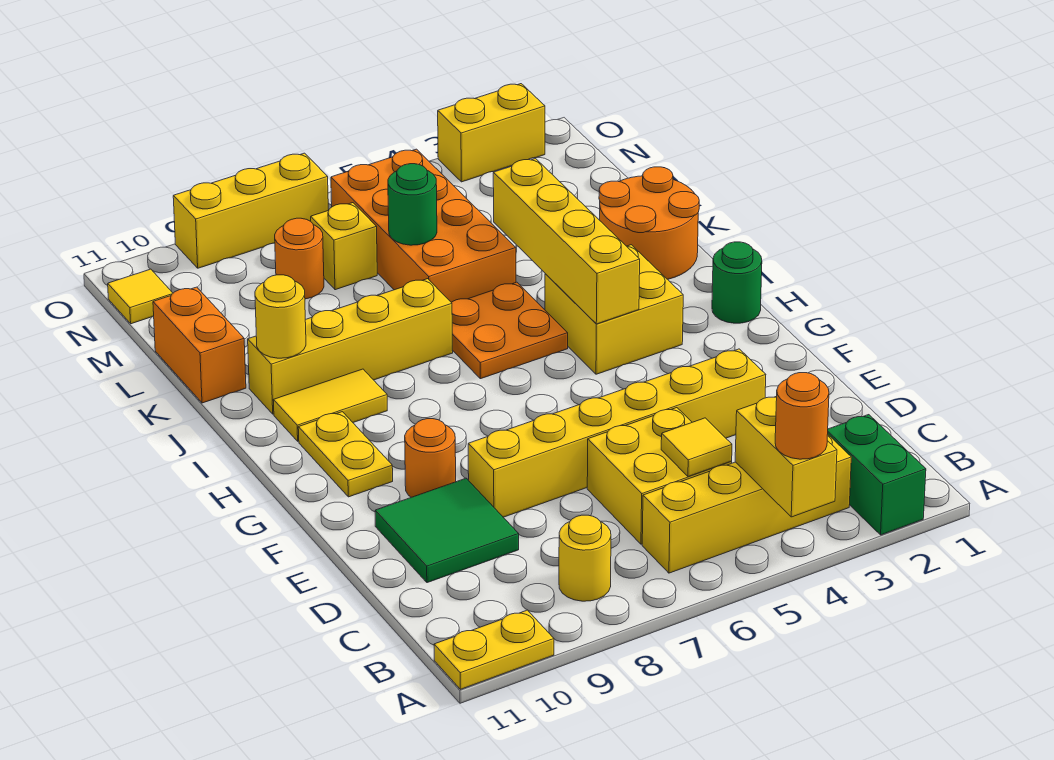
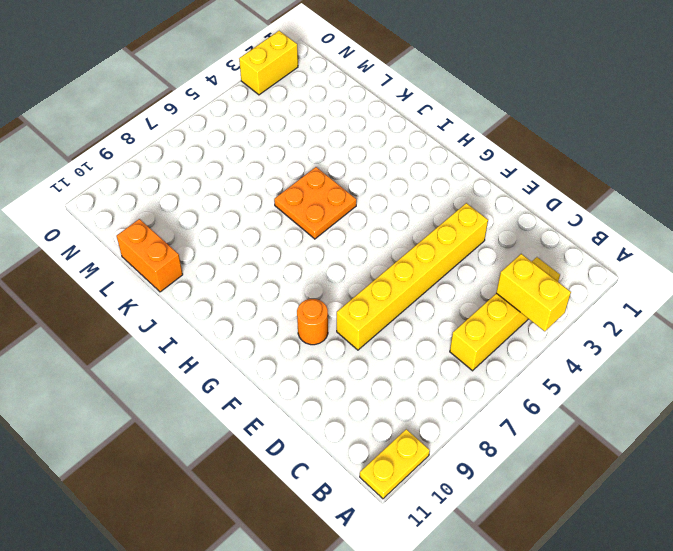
none -> green 1x2 brick [828,415,926,535]
none -> yellow 1x1 round brick [559,515,611,601]
none -> yellow 2x2 brick [587,408,732,544]

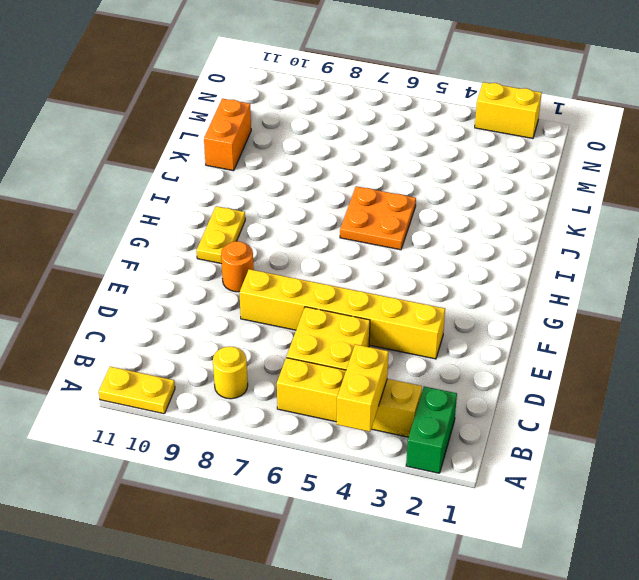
none -> green 2x2 tile [375,478,519,583]
none -> green 1x1 round brick [712,242,762,323]
none -> yellow 2x2 brick [545,245,683,374]

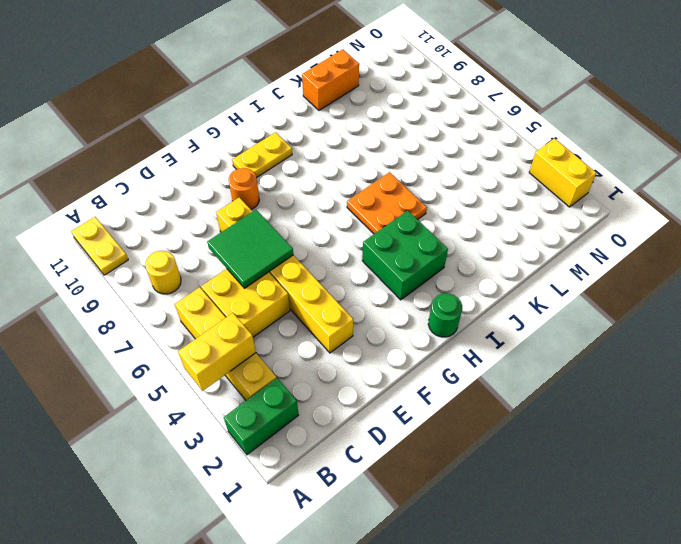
green 2x2 tile [207,210,293,288] -> green 2x2 tile moved to [375,478,519,583]
green 2x2 brick [362,211,448,300] -> yellow 2x2 brick [545,245,683,374]
none -> yellow 1x2 tile [273,369,387,441]
none -> orange 2x2 round brick [599,167,699,279]
none -> yellow 1x4 brick [248,279,453,414]

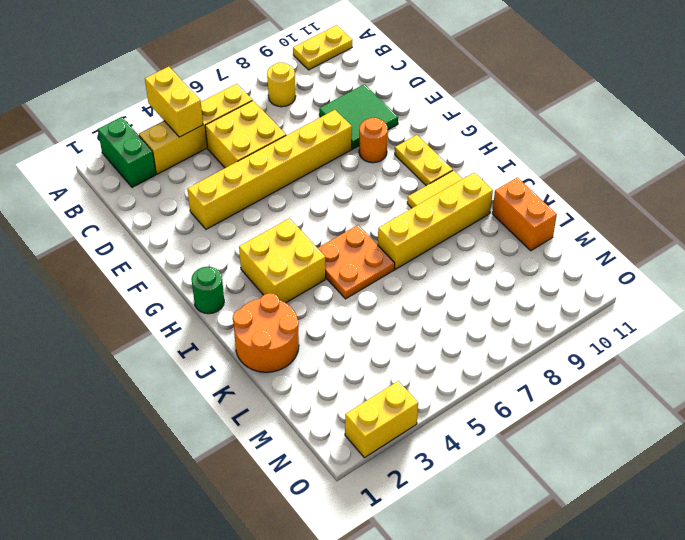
none -> orange 2x4 brick [331,149,516,302]
none -> yellow 1x1 brick [311,203,377,290]
none -> orange 1x1 round brick [275,218,324,299]

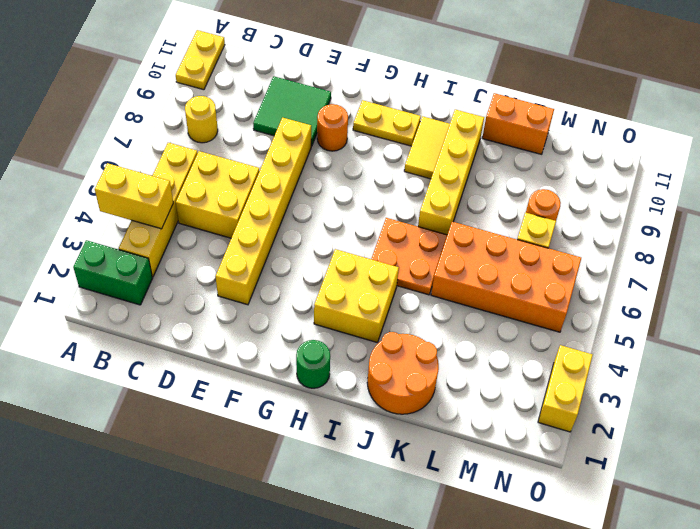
none -> yellow 1x1 tile [108,269,173,324]
none -> yellow 1x3 brick [173,153,328,268]
none -> yellow 1x1 tile [661,418,732,477]

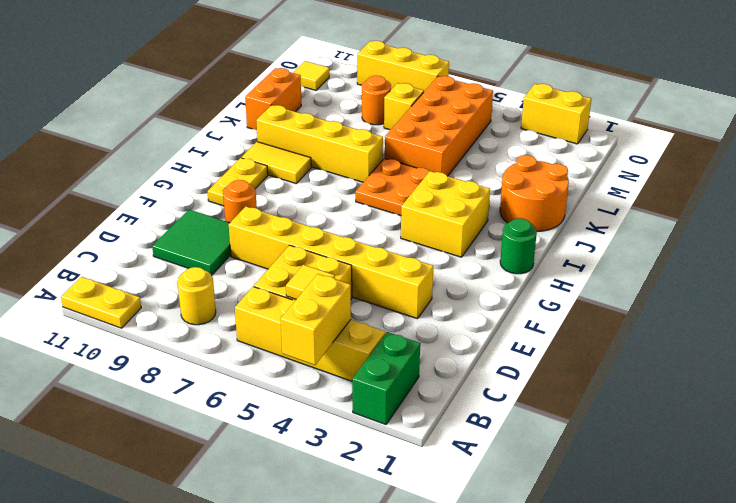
none -> yellow 1x4 brick [493,159,640,324]
none -> yellow 1x1 round brick [255,275,306,358]
none -> green 1x1 round brick [388,164,437,245]

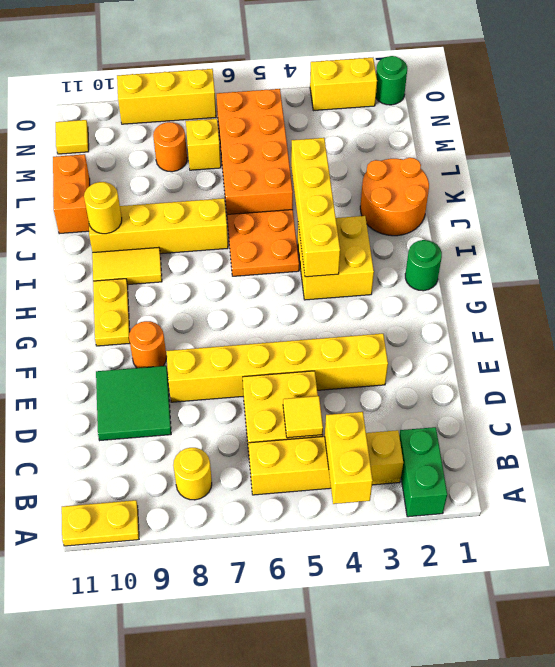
green 1x1 round brick [376,56,407,105] -> green 1x1 round brick moved to [388,164,437,245]
none -> orange 1x1 round brick [775,373,829,459]

